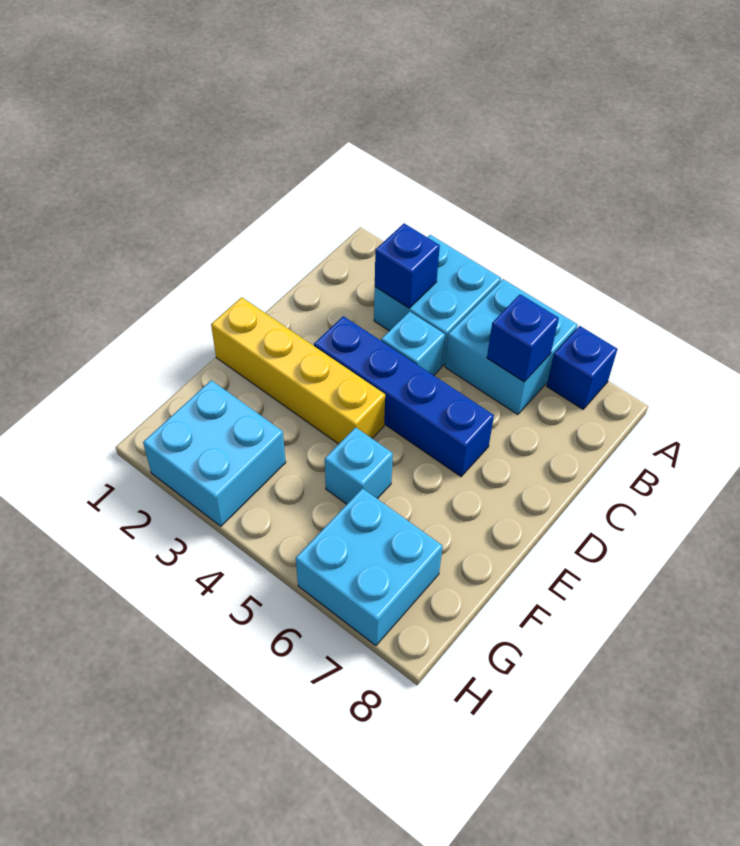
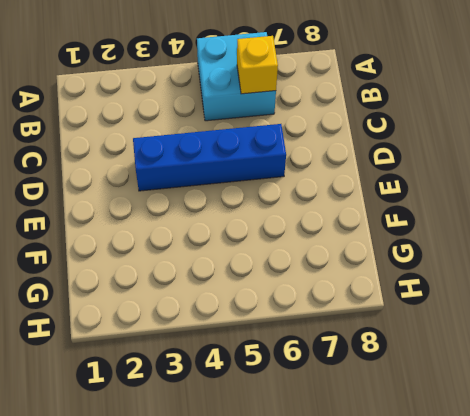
yellow 1x1 brick [237,36,278,94] -> blue 1x1 brick [487,294,559,382]
none -> cyan 2x2 brick [374,235,501,366]
none -> blue 1x1 brick [547,326,617,409]

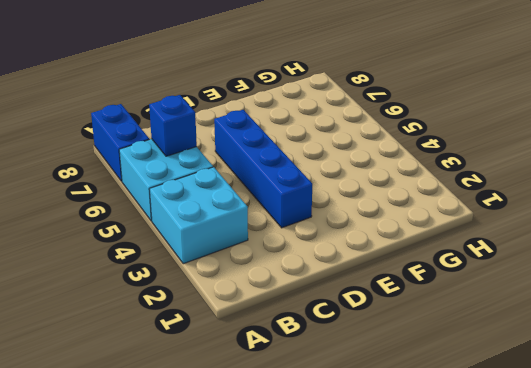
blue 1x2 brick [91,104,149,181] -> blue 1x1 brick [547,326,617,409]
none -> cyan 1x1 brick [381,311,445,375]
none -> yellow 1x4 brick [211,297,385,444]

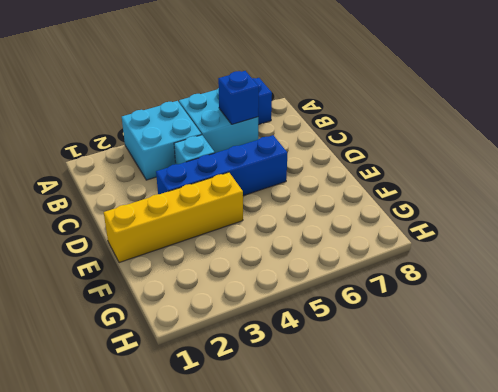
none -> cyan 1x1 brick [325,427,393,504]
none -> cyan 2x2 brick [143,380,286,526]

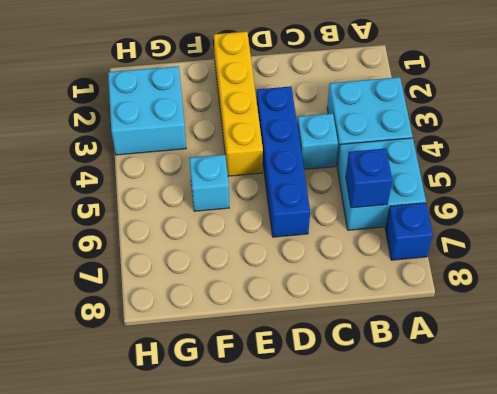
none -> cyan 2x2 brick [296,488,443,646]
none -> blue 1x1 brick [375,224,440,308]

